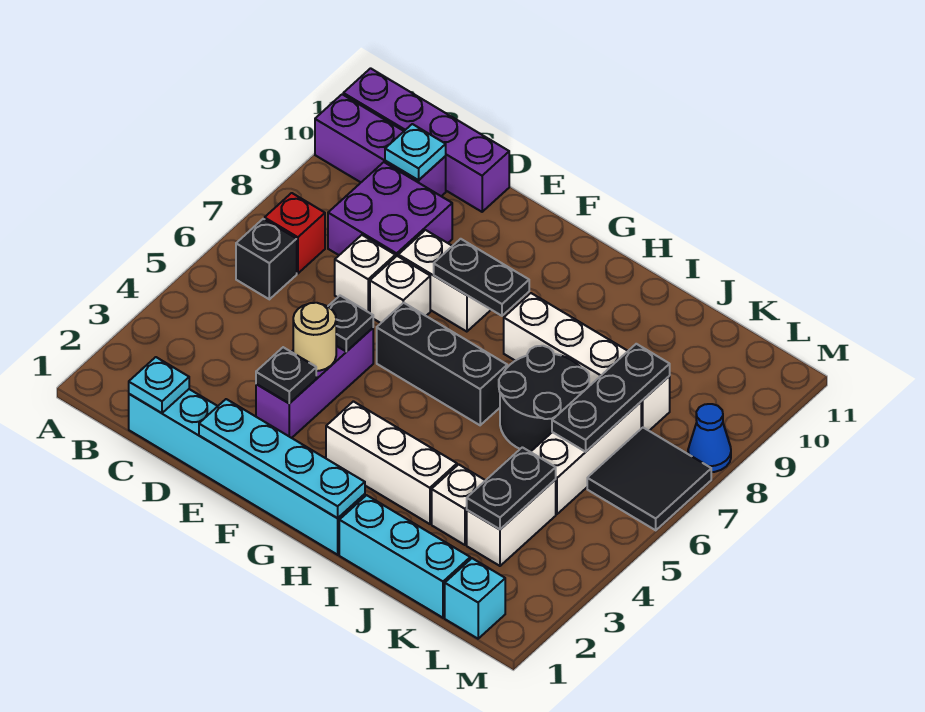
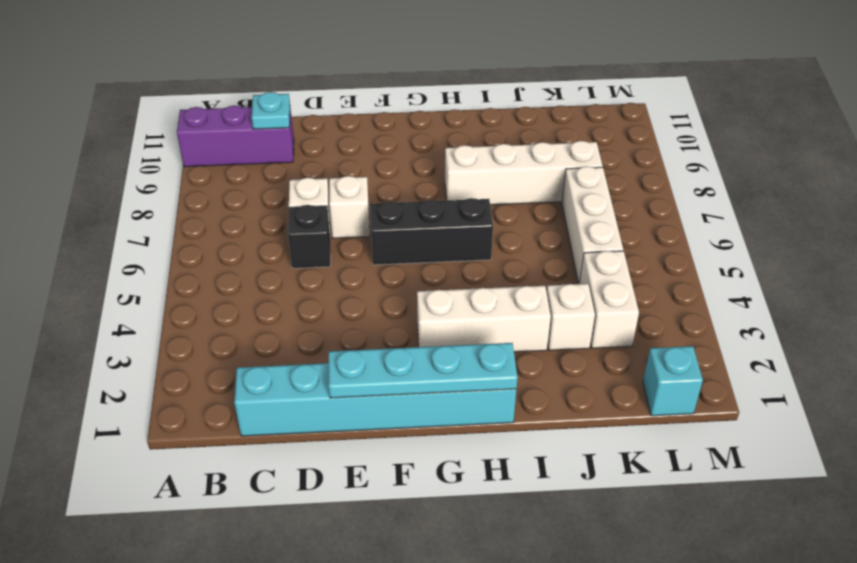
black 1x1 brick [288,205,331,268] -> black 1x1 brick moved to [236,219,297,299]
none -> purple 1x4 brick [343,68,509,212]
none -> red 1x1 brick [265,193,325,273]
none -> purple 2x2 brick [328,162,452,257]
none -> purple 1x3 brick [256,328,373,438]

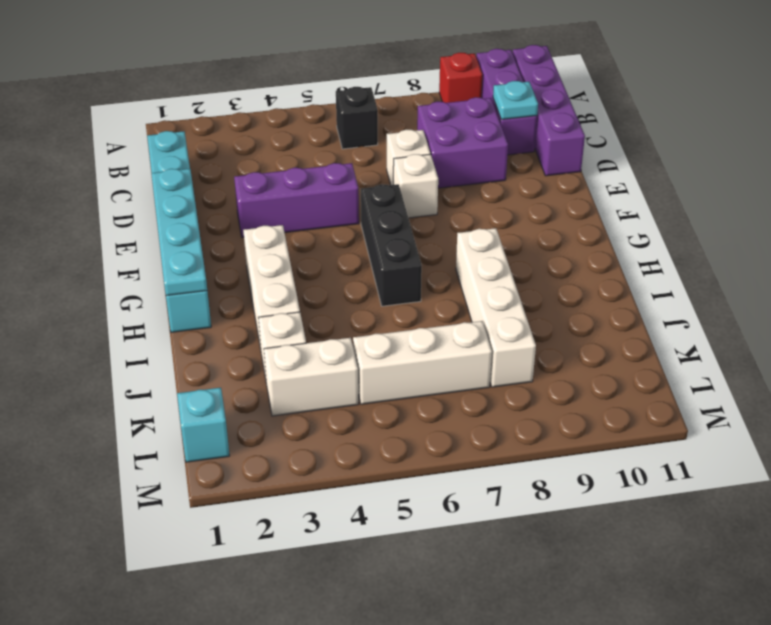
red 1x1 brick [439,53,482,103] -> red 1x1 brick moved to [265,193,325,273]
none -> white 1x2 brick [398,230,491,332]
none -> cyan 1x3 brick [339,495,470,618]
none -> black 2x2 round brick [499,346,589,452]
none -> black 2x2 tile [587,428,711,530]

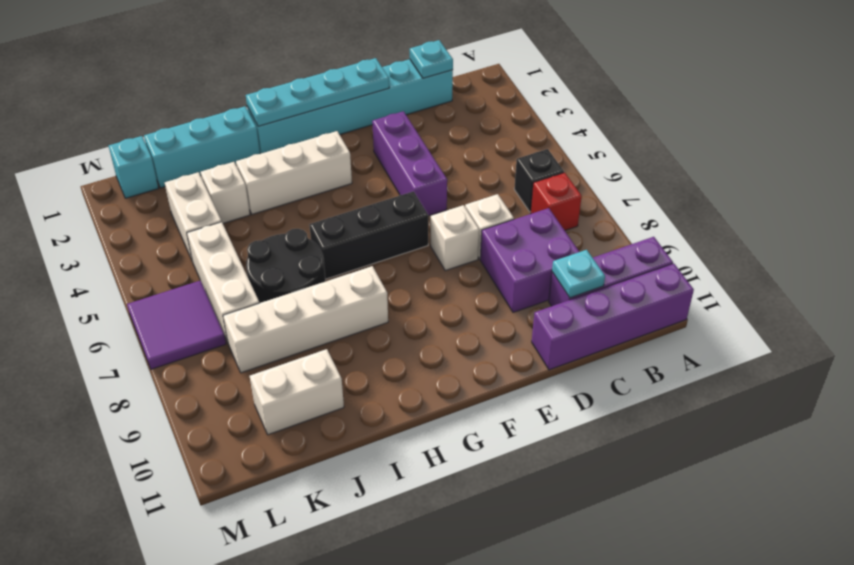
white 1x2 brick [250,349,344,435] -> white 1x2 brick moved to [398,230,491,332]
purple 2x2 tile [127,281,226,369] -> black 2x2 tile [587,428,711,530]
none -> blue 1x1 cone [688,404,731,472]
none -> black 1x1 plate [256,347,316,403]
none -> tan 1x1 round brick [293,303,336,371]
none -> black 1x1 plate [328,296,373,352]

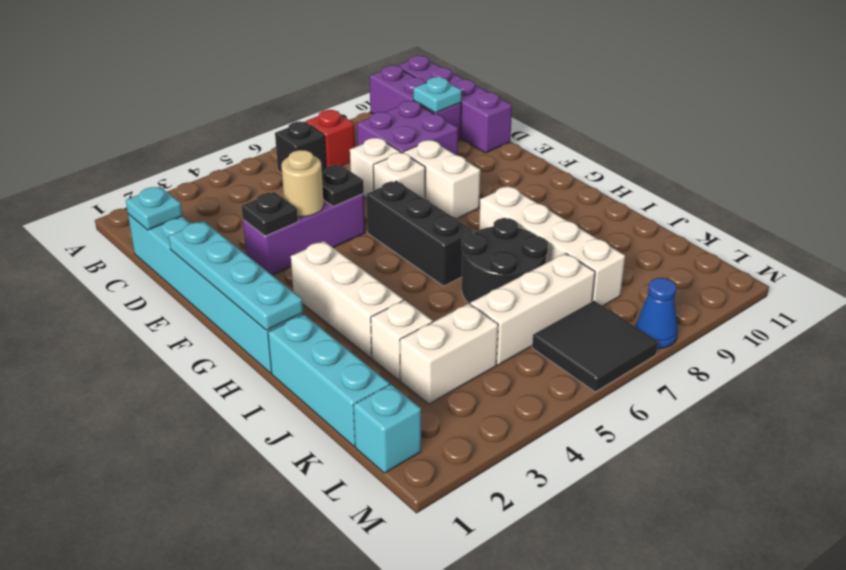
none -> black 1x2 plate [434,239,529,316]
none -> black 1x2 plate [467,447,556,529]
none -> black 1x3 plate [552,344,670,452]

